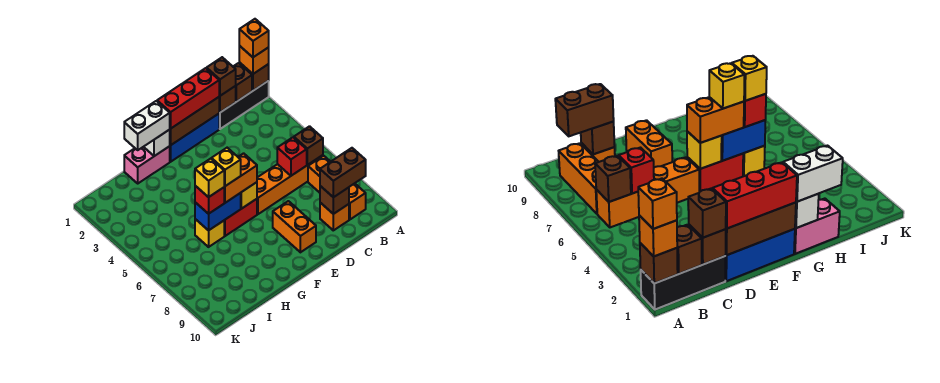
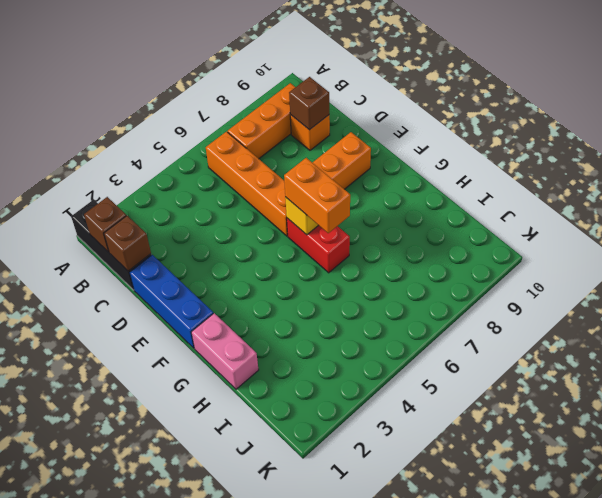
none -> yellow 1x1 brick [195,219,224,247]
none -> brown 1x1 brick [239,62,269,91]
none -> brown 1x1 brick [294,126,323,165]

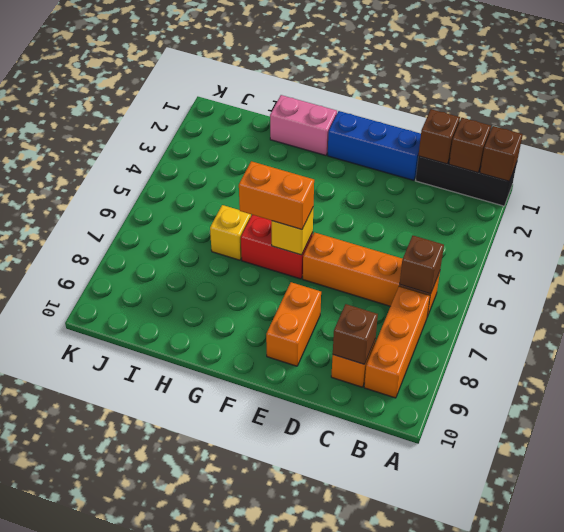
none -> red 1x1 brick [277,138,307,176]
none -> brown 1x3 brick [169,97,219,145]
none -> white 1x1 brick [144,130,170,156]

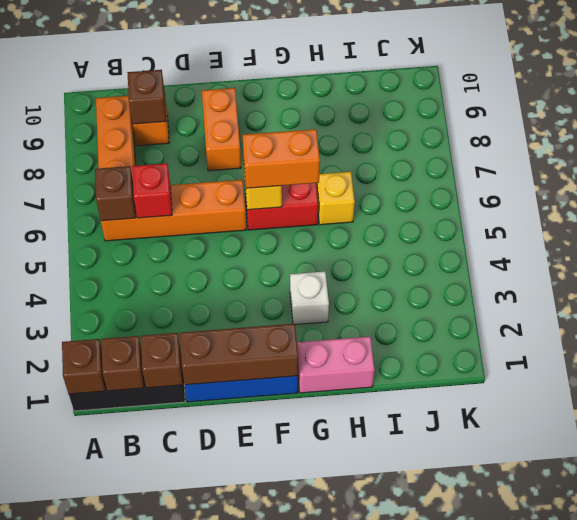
white 1x1 brick [290,272,329,325] -> white 1x1 brick moved to [144,130,170,156]
none -> blue 1x2 brick [195,193,241,231]
none -> orange 1x1 brick [239,46,269,74]
none -> brown 1x2 brick [320,148,366,197]

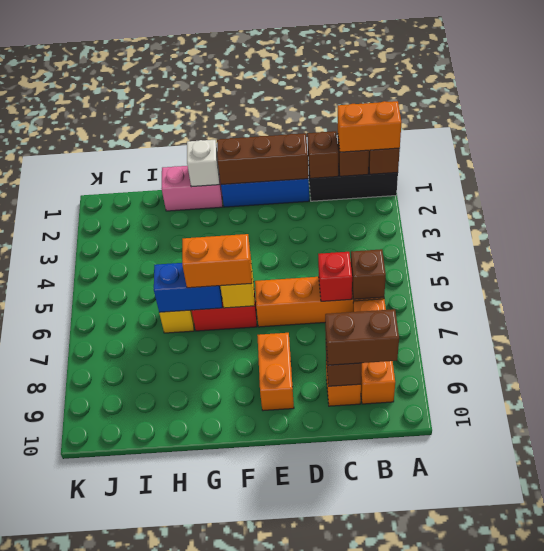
orange 1x2 brick [338,101,401,152] -> orange 1x1 brick [239,46,269,74]
none -> brown 1x1 brick [207,57,236,96]
none -> red 1x3 brick [157,68,219,129]
none -> white 1x2 brick [124,101,170,150]

